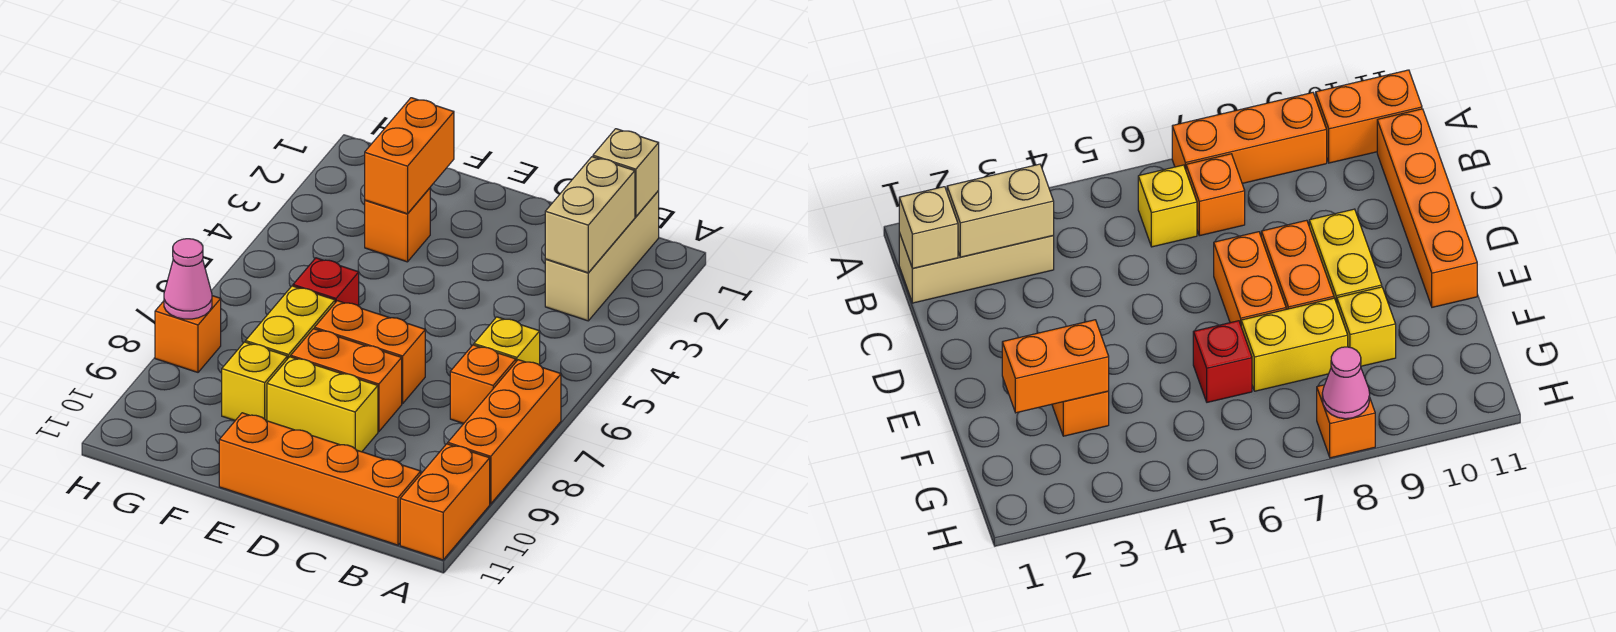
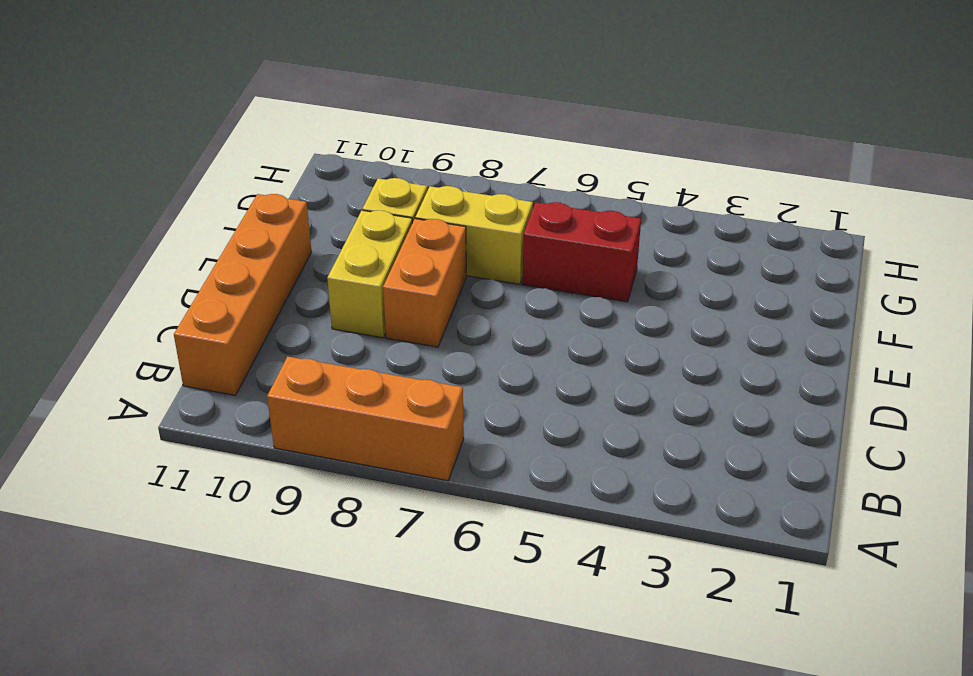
red 1x2 brick [523,202,641,302] -> red 1x1 brick [293,258,359,306]
none -> orange 1x2 brick [400,444,490,560]
none -> tan 1x3 brick [545,191,659,321]
none -> yellow 1x1 brick [474,317,540,365]

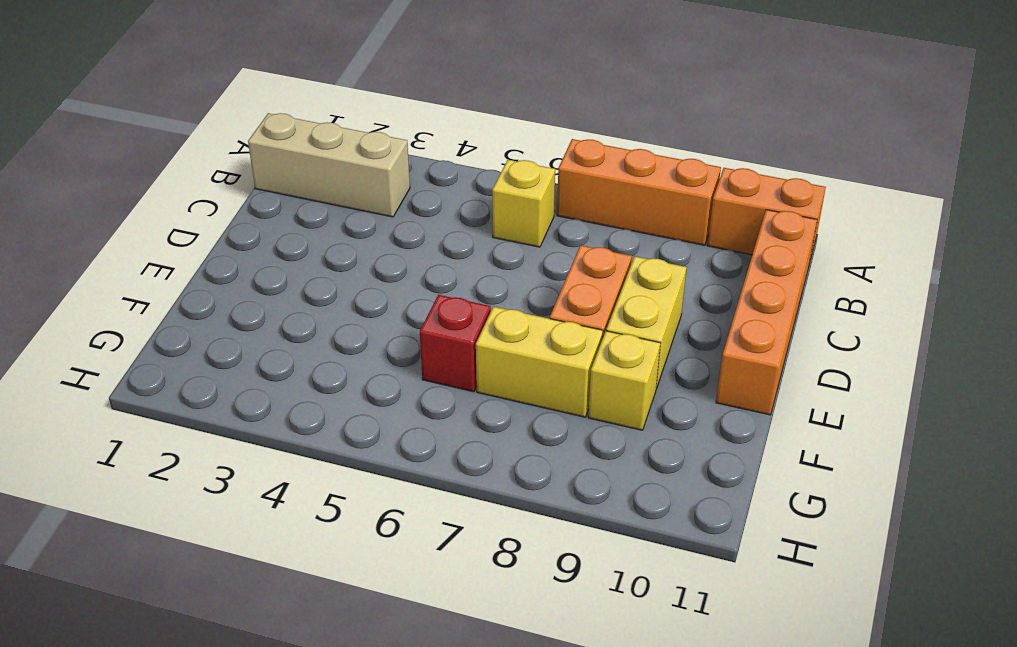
none -> orange 1x1 brick [450,345,516,424]
none -> orange 1x2 brick [315,301,425,403]
none -> orange 1x1 brick [365,188,430,262]

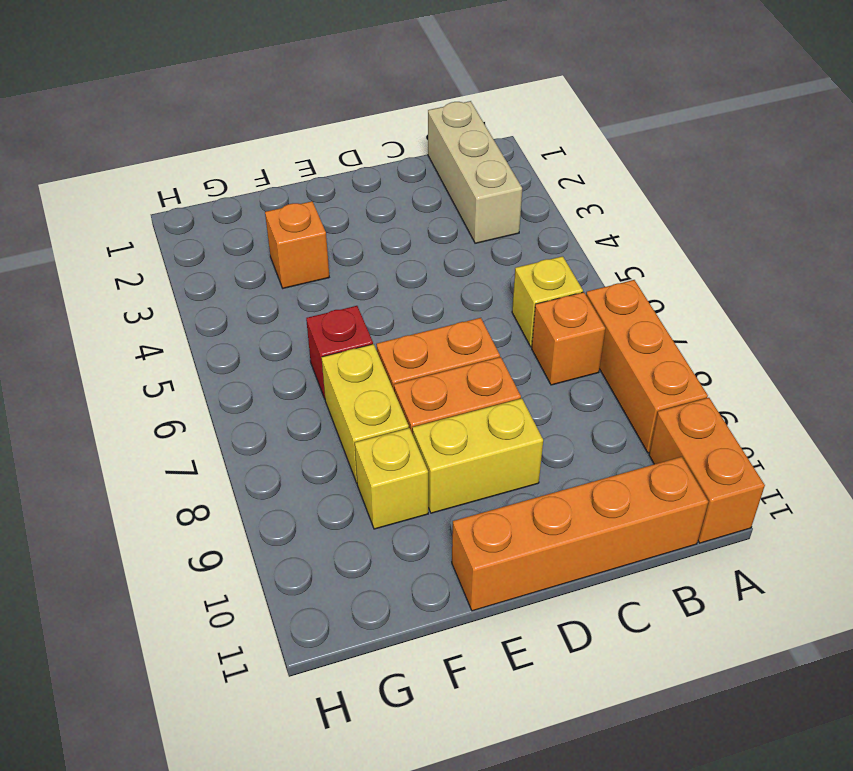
none -> orange 1x1 brick [155,296,221,372]
none -> tan 1x1 brick [593,129,659,217]
none -> tan 1x2 brick [545,157,635,273]

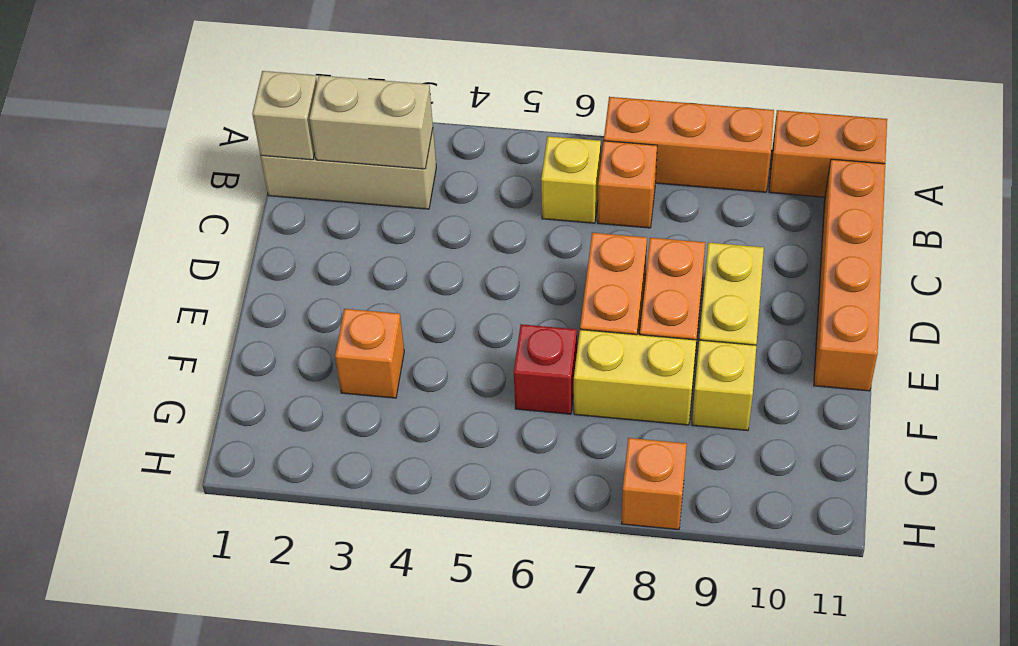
none -> orange 1x2 brick [365,98,454,214]
none -> pink 1x1 cone [164,239,212,319]

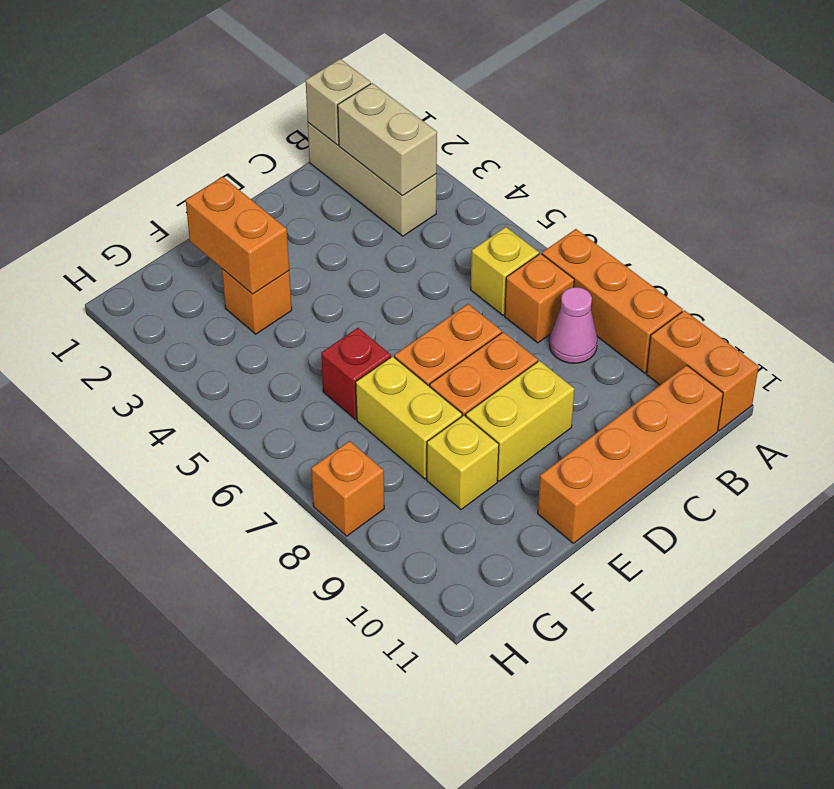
pink 1x1 cone [550,287,597,363] -> pink 1x1 cone moved to [164,239,212,319]

